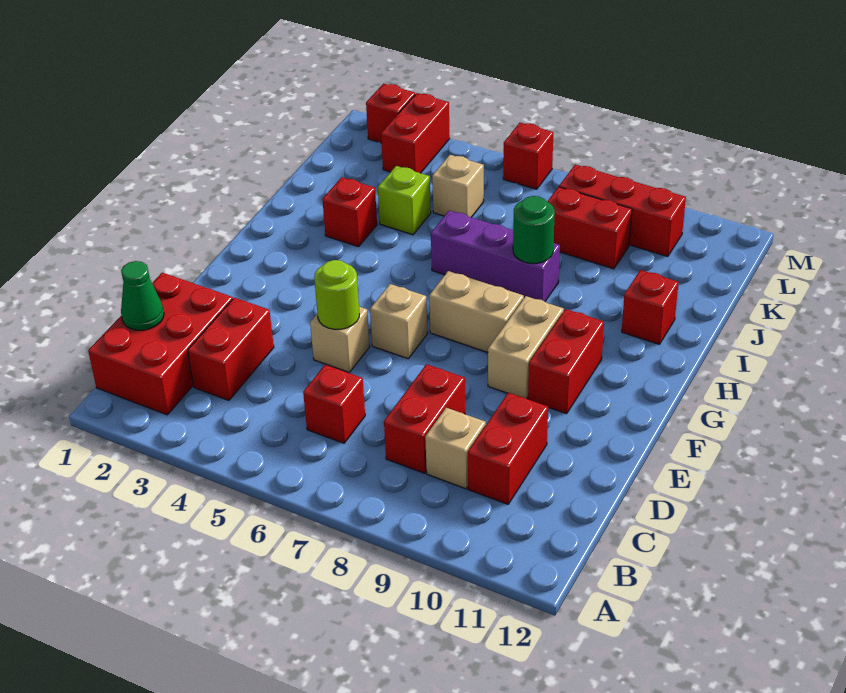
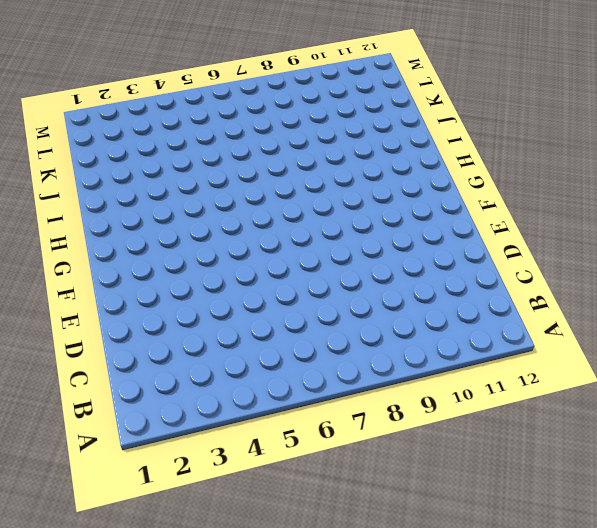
none -> red 2x3 brick [88,273,233,415]
none -> red 1x2 brick [188,298,274,401]
none -> red 1x1 brick [303,365,365,443]

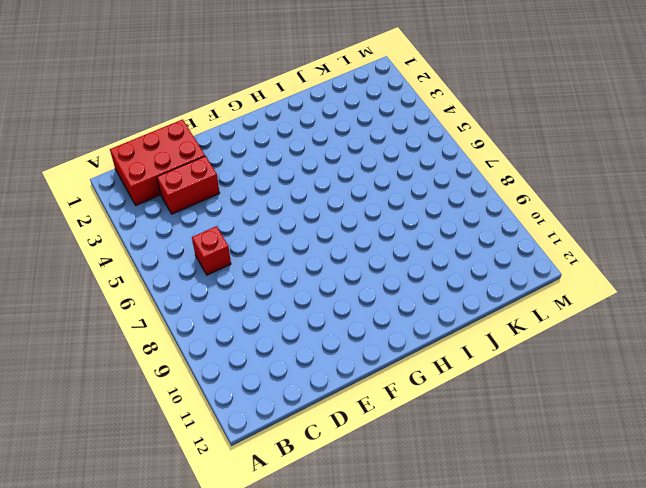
none -> red 1x2 brick [384,364,465,473]
none -> tan 1x1 brick [425,408,486,489]
none -> red 1x2 brick [468,393,548,504]

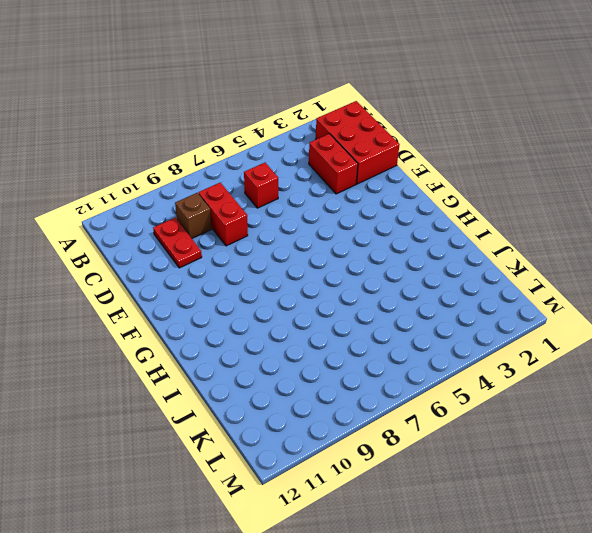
brown 1x1 brick [175,193,211,238] -> tan 1x1 brick [425,408,486,489]
red 1x2 plate [153,218,202,268] -> red 1x2 brick [468,393,548,504]
none -> tan 1x1 brick [310,307,370,372]
none -> tan 1x1 brick [370,284,427,359]
none -> tan 1x2 brick [488,296,564,399]

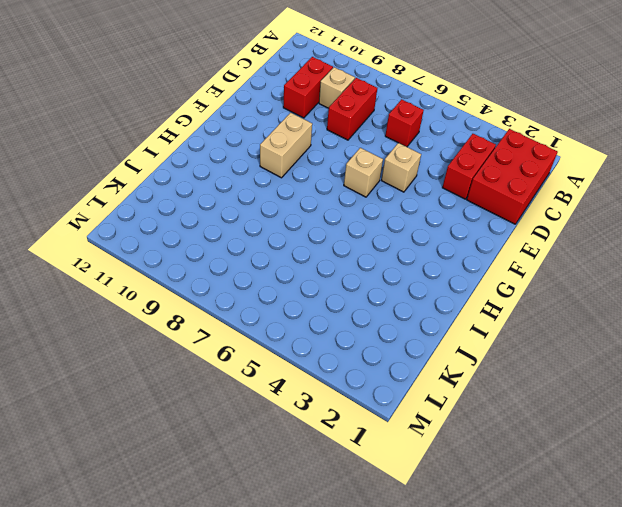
none -> red 1x2 brick [528,309,604,414]
none -> tan 1x2 brick [429,271,524,352]
none -> red 1x1 brick [322,177,377,247]

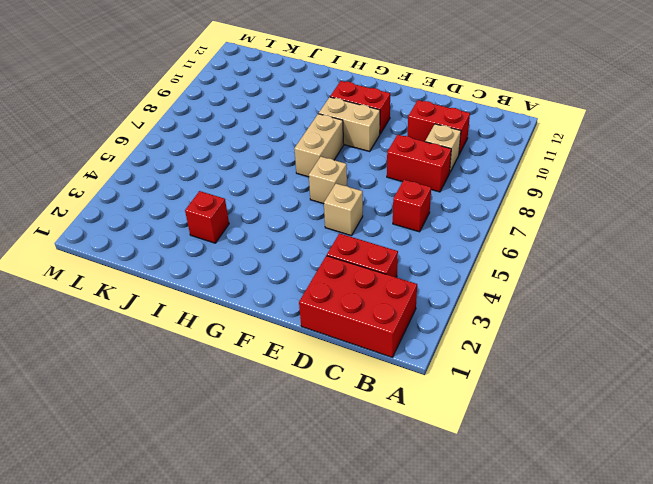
none -> purple 1x3 brick [431,211,560,302]
none -> red 1x1 brick [622,270,679,344]
none -> lime 1x1 brick [378,166,431,235]

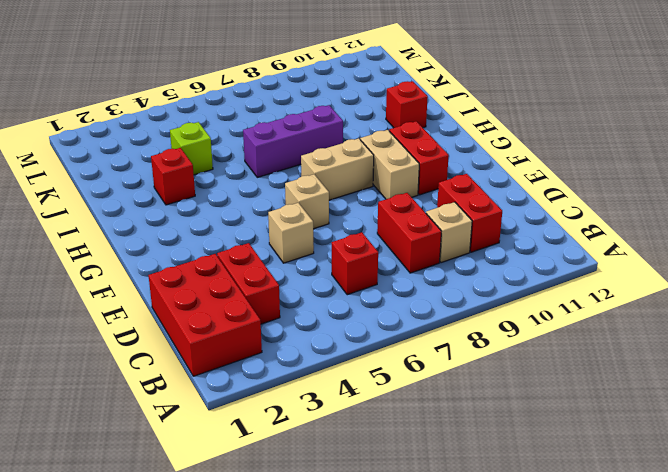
none -> tan 1x1 brick [432,155,484,217]
none -> red 1x2 brick [548,187,632,269]
none -> red 1x2 brick [381,93,450,173]

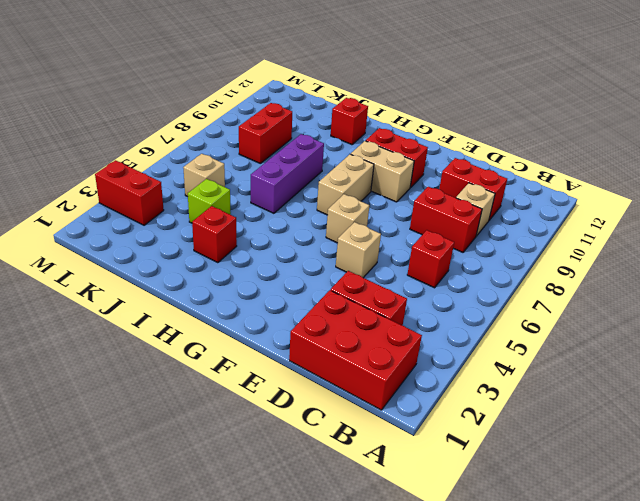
none -> red 1x3 brick [559,165,686,257]
none -> red 1x1 brick [366,84,415,143]
none -> red 1x1 brick [503,123,553,189]

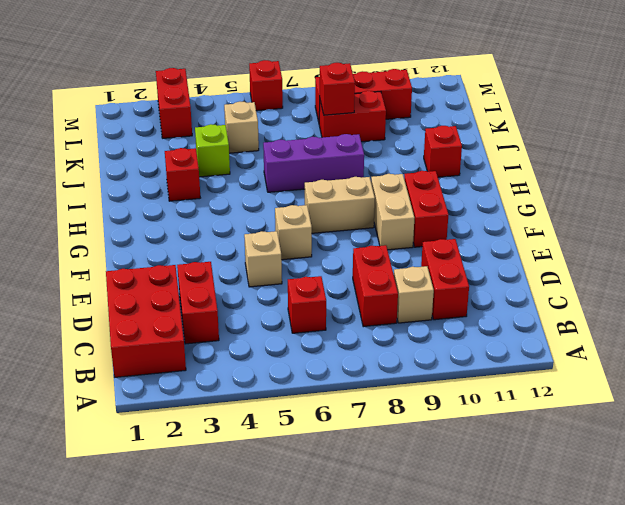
red 1x1 brick [319,63,355,115] -> red 1x1 brick moved to [366,84,415,143]
none -> green 1x1 cone [121,261,164,330]
none -> lime 1x1 round brick [314,260,359,329]
none -> green 1x1 round brick [513,196,555,263]

